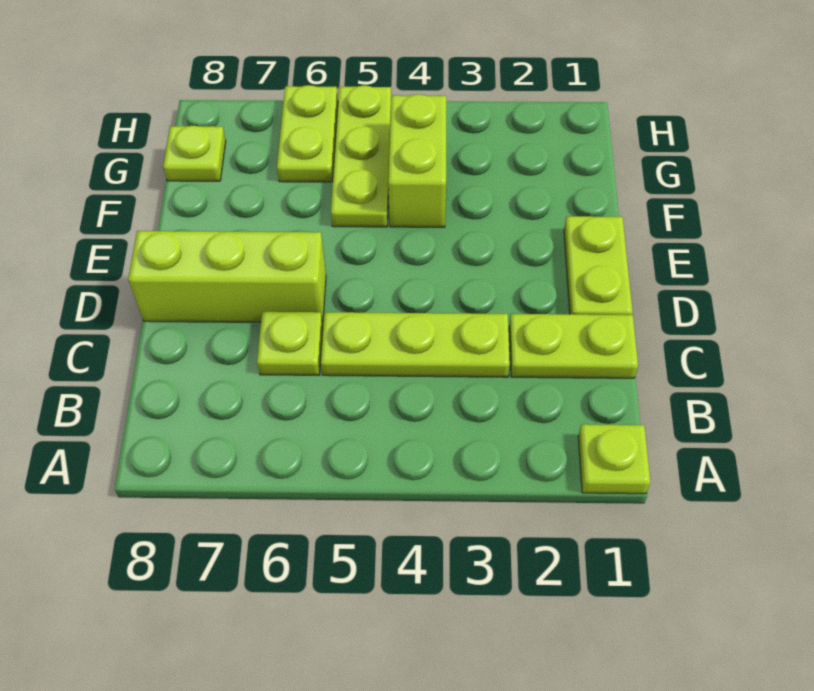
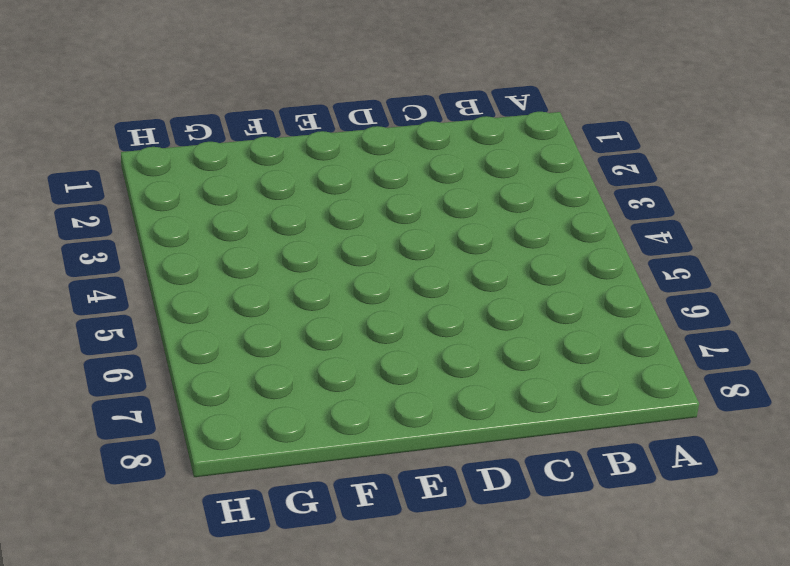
none -> lime 1x1 plate [578,424,650,494]
none -> lime 1x2 plate [509,314,638,378]

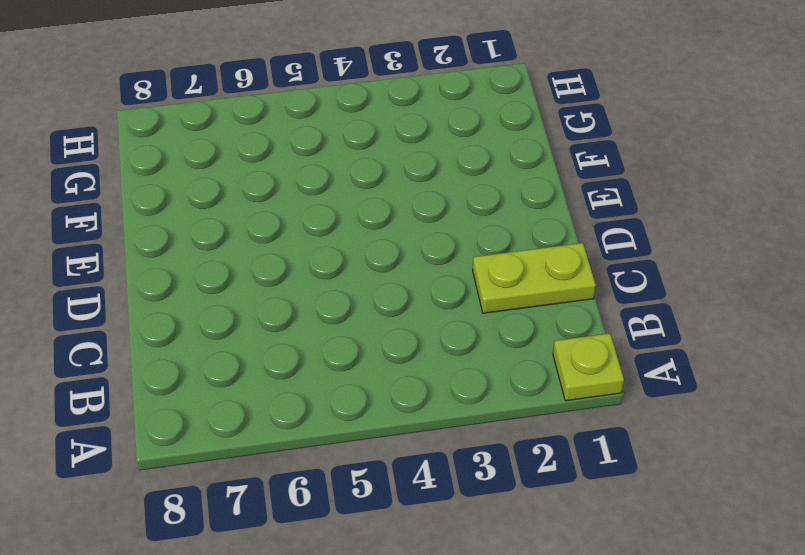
none -> lime 1x3 plate [321,312,510,377]
none -> lime 1x1 plate [257,312,323,375]

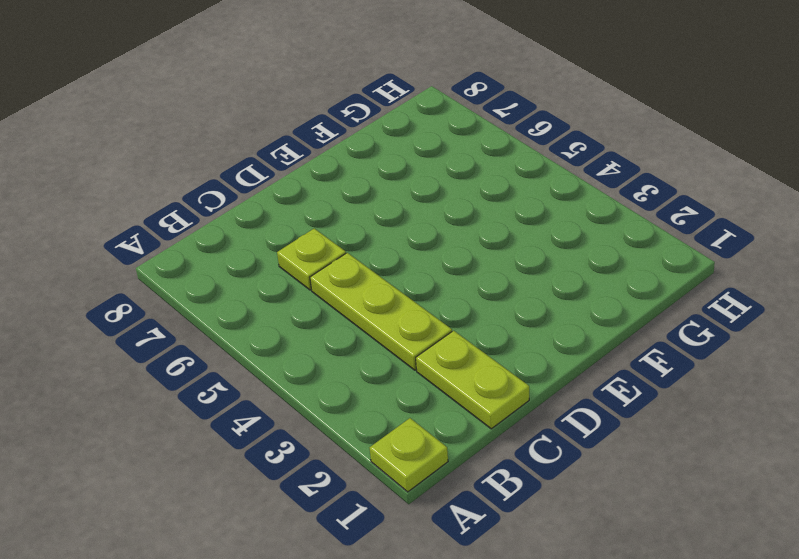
none -> lime 1x2 plate [564,216,633,315]
none -> lime 1x3 brick [128,231,326,323]

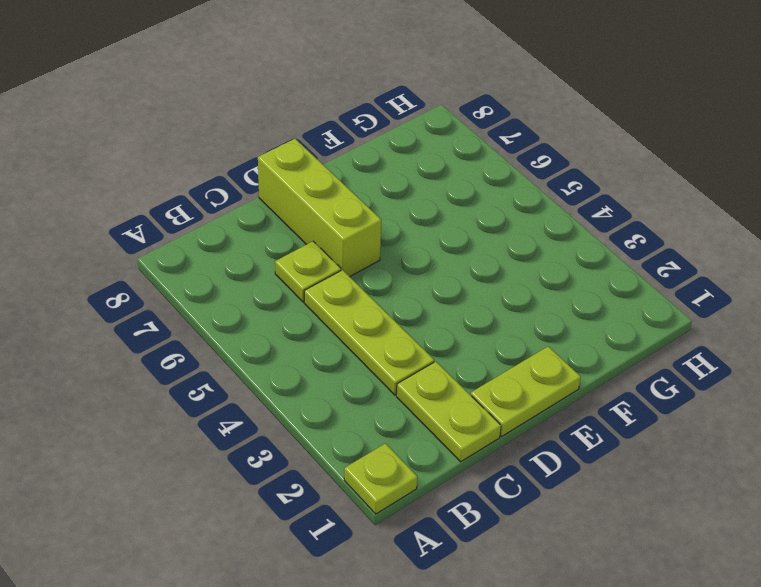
none -> lime 1x2 brick [388,94,446,227]
none -> lime 1x3 plate [331,85,391,227]

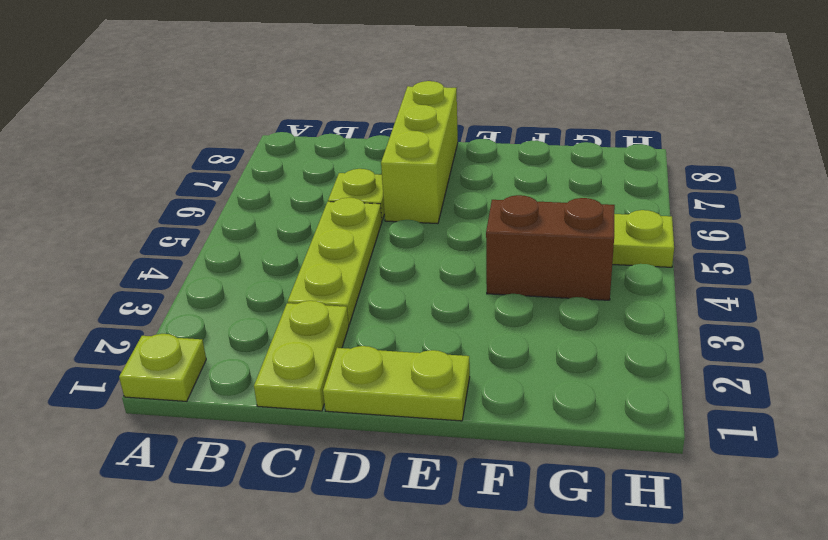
brown 1x2 brick [486,195,615,300] -> lime 1x2 brick [388,94,446,227]
none -> lime 1x2 plate [277,85,338,182]
none -> lime 1x1 plate [163,126,226,181]

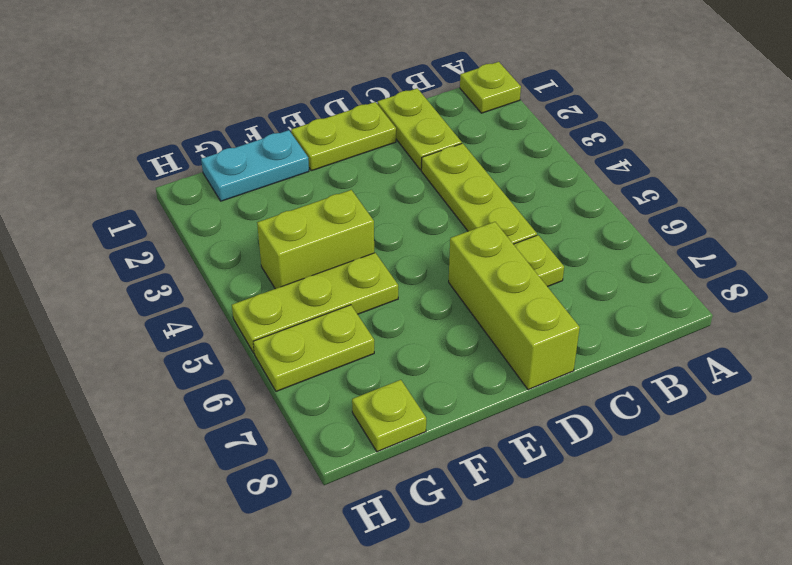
cyan 1x2 plate [201,130,309,201] -> none

